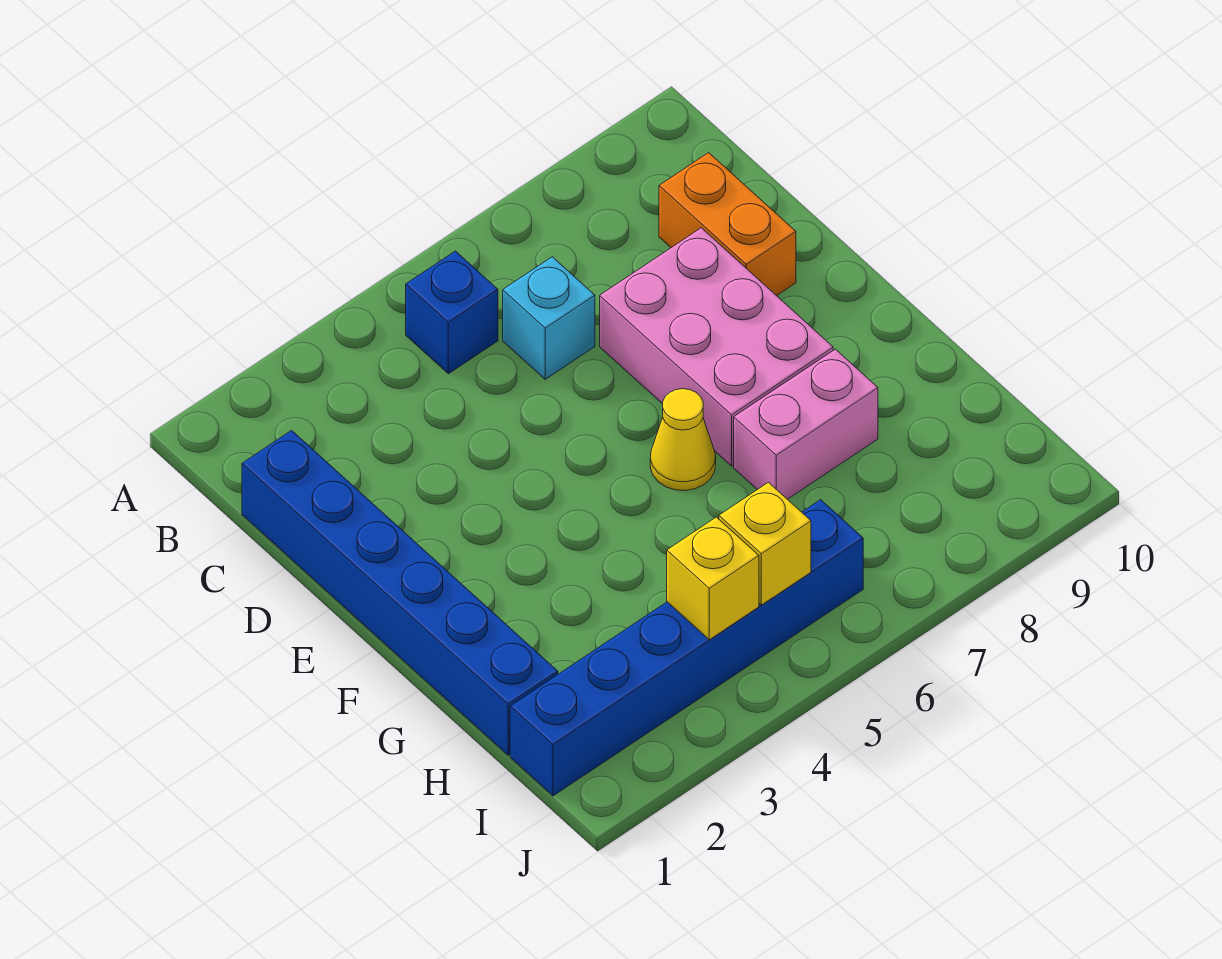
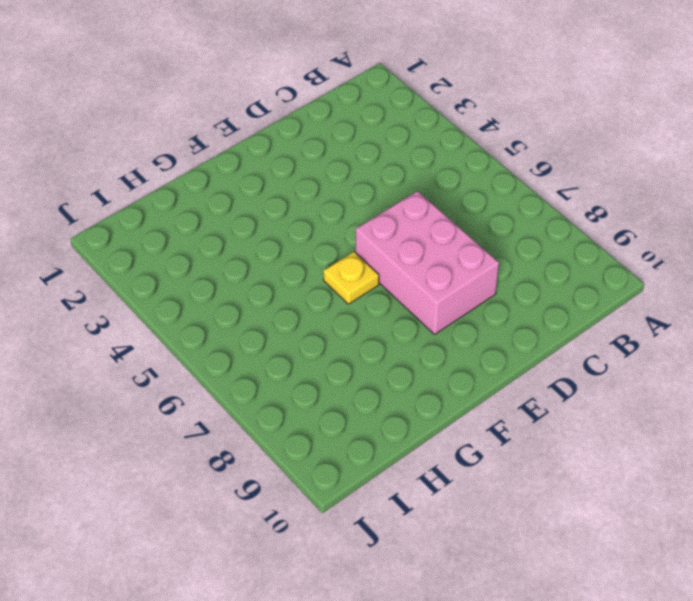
pink 2x3 brick [356,191,499,334] -> pink 2x3 brick turned to [600,228,833,466]
yellow 1x1 plate [323,252,379,304] -> yellow 1x1 cone [650,389,716,491]
none -> blue 1x1 brick [406,251,498,374]
none -> blue 1x6 brick [242,430,558,755]

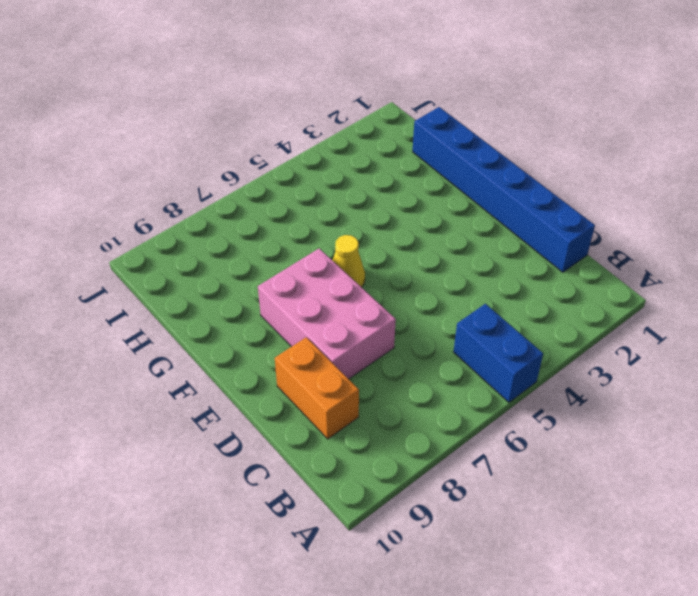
blue 1x2 brick [454,304,543,402] -> blue 1x1 brick [406,251,498,374]
none -> cyan 1x1 brick [503,257,595,379]
none -> pink 1x2 brick [734,349,878,499]

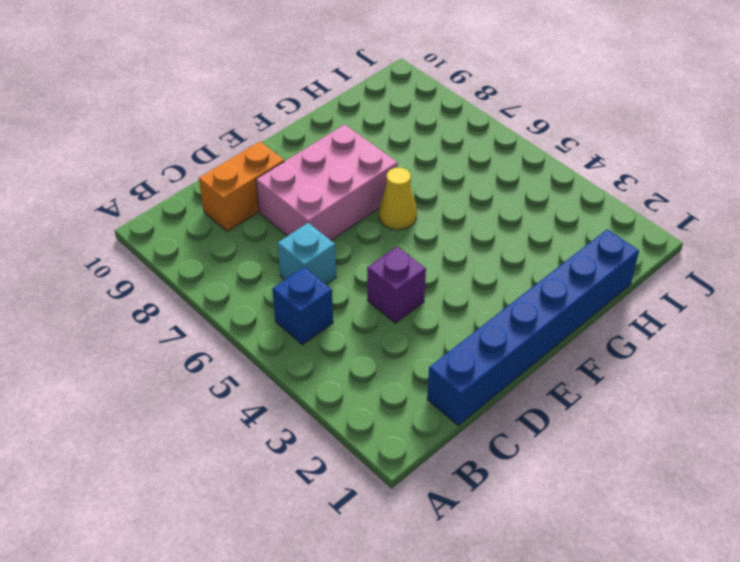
purple 1x1 brick [367,247,426,323] -> none
none -> pink 1x2 brick [734,349,878,499]
none -> blue 1x6 brick [510,500,863,796]

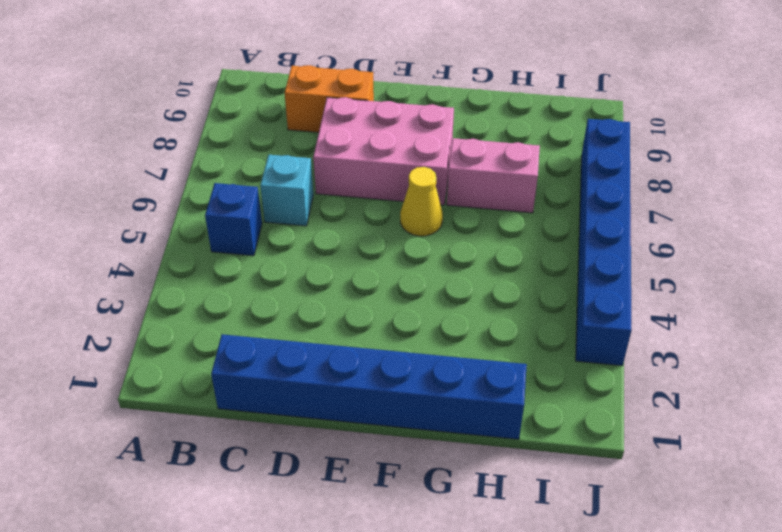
pink 1x2 brick [447,138,540,213] -> pink 1x2 brick turned to [734,349,878,499]
blue 1x6 brick [576,119,631,366] -> blue 1x6 brick moved to [510,500,863,796]
none -> yellow 1x1 brick [667,517,759,640]
none -> yellow 1x1 brick [719,483,811,605]

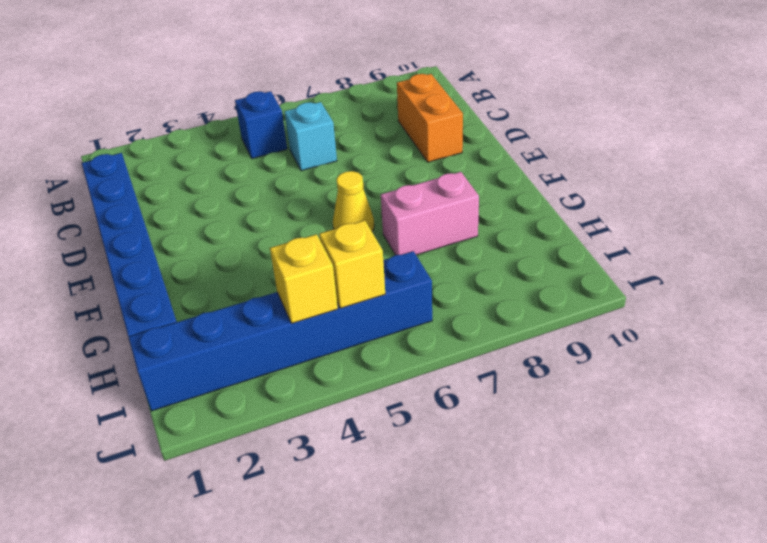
none -> pink 2x3 brick [600,228,833,466]

